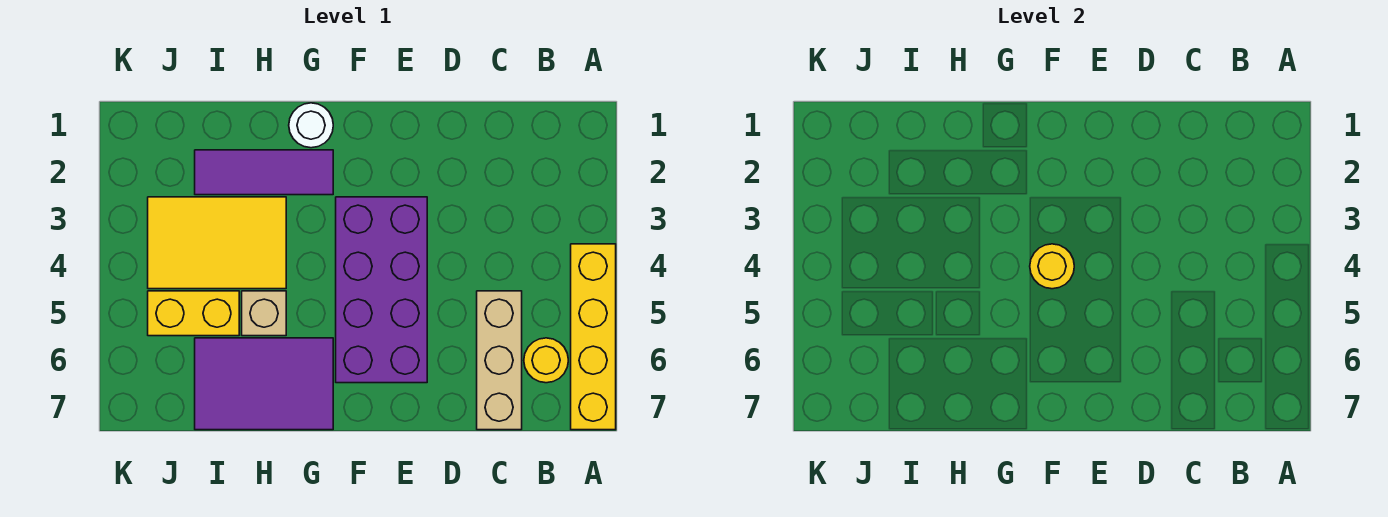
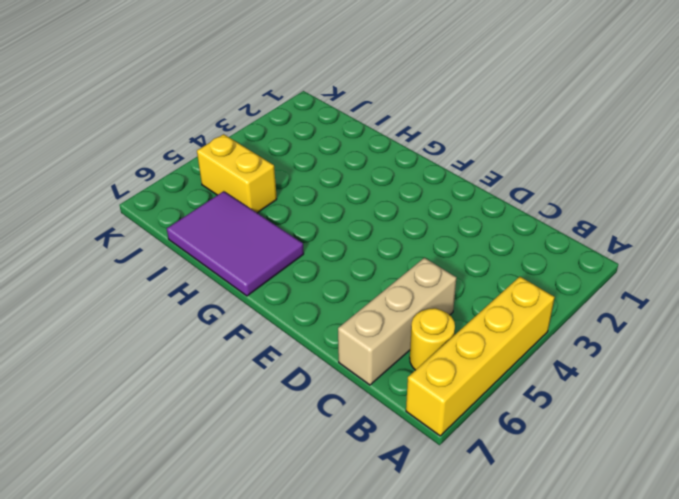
none -> purple 2x4 brick [336,197,427,383]
none -> white 1x1 round brick [289,103,333,148]

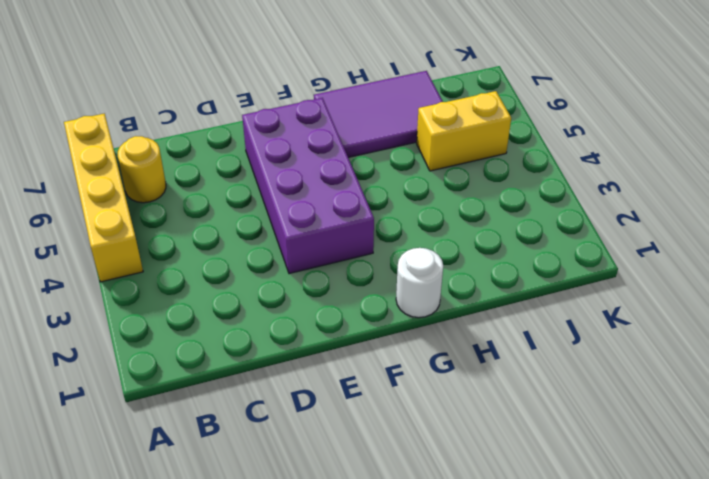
none -> tan 1x3 brick [477,291,522,430]
none -> purple 1x3 tile [195,150,333,195]

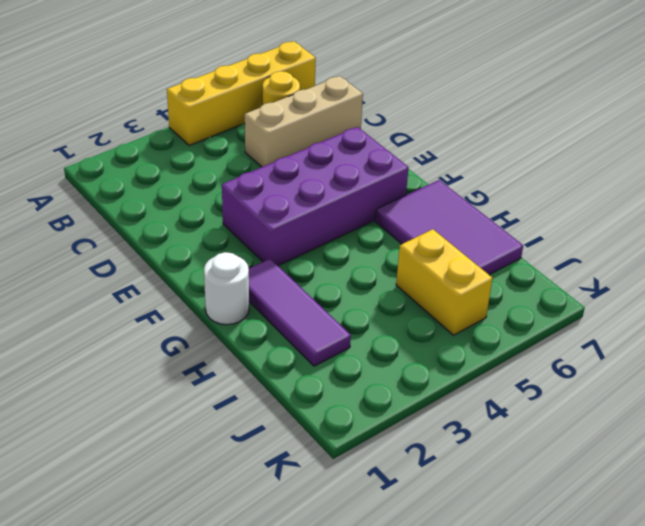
none -> yellow 2x3 tile [148,197,286,289]
none -> tan 1x1 brick [242,291,286,336]

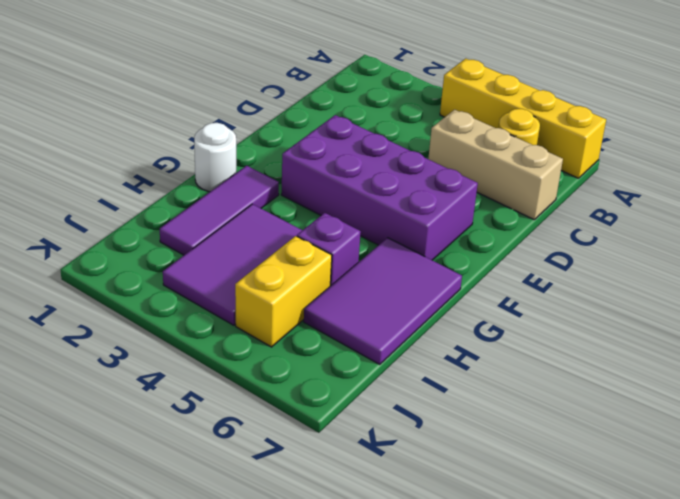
purple 2x3 tile [163,204,302,325] -> yellow 2x3 tile [148,197,286,289]
purple 1x1 brick [297,213,361,286] -> tan 1x1 brick [242,291,286,336]
none -> yellow 1x1 round brick [1030,244,1074,289]

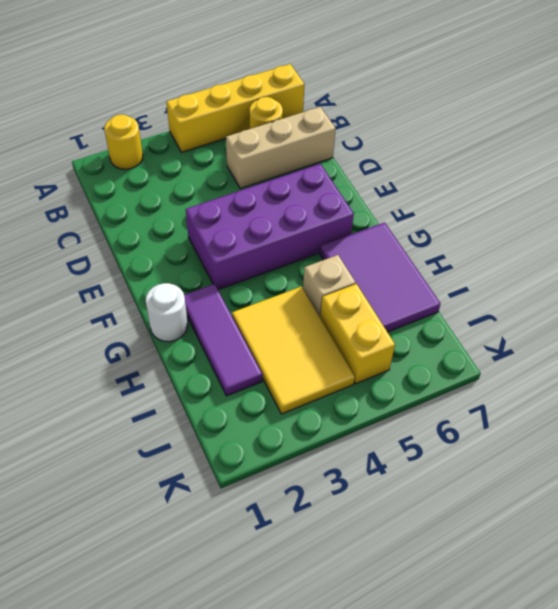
yellow 1x1 round brick [104,114,143,169] -> yellow 1x1 round brick moved to [1030,244,1074,289]

